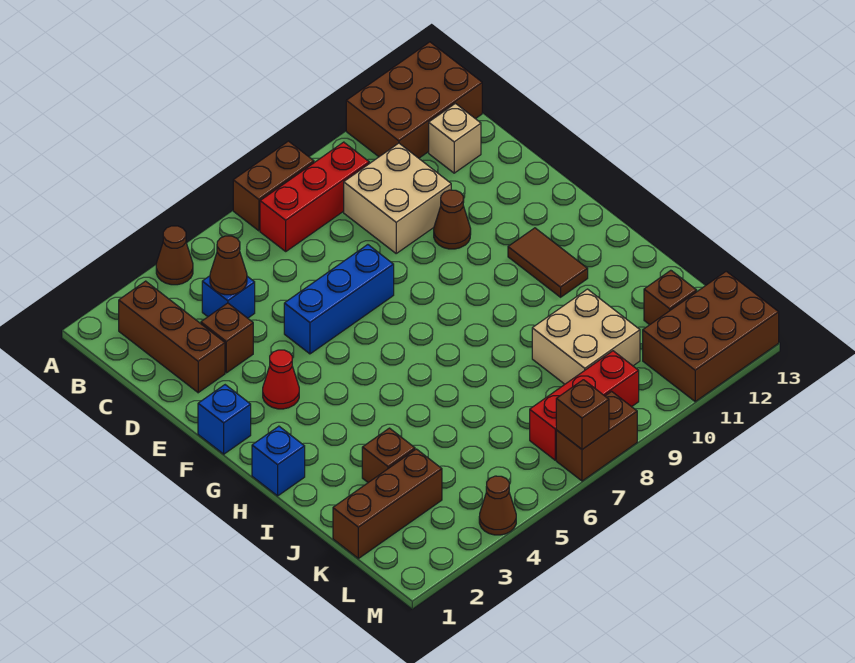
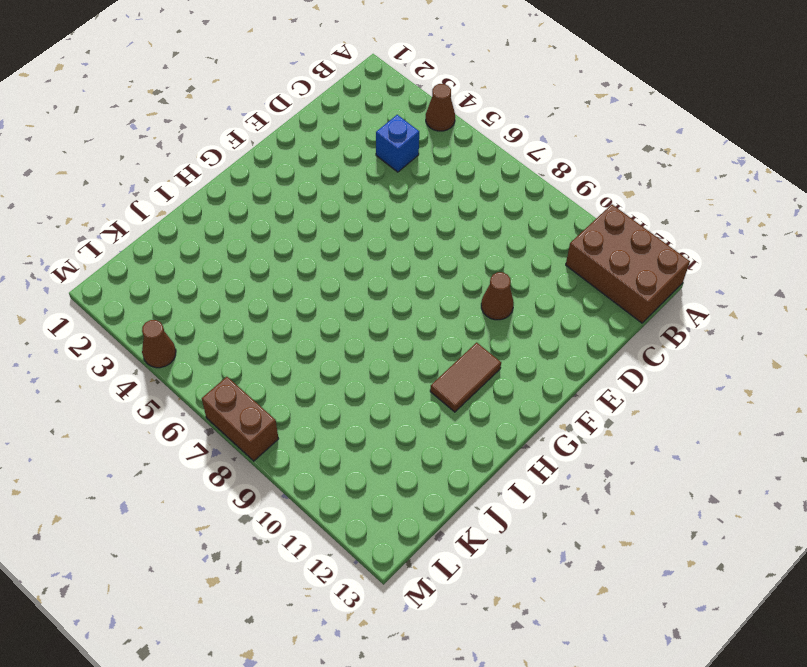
none -> brown 1x2 brick [233,141,314,231]
none -> brown 1x3 brick [119,281,225,393]
none -> red 1x3 brick [260,142,369,251]

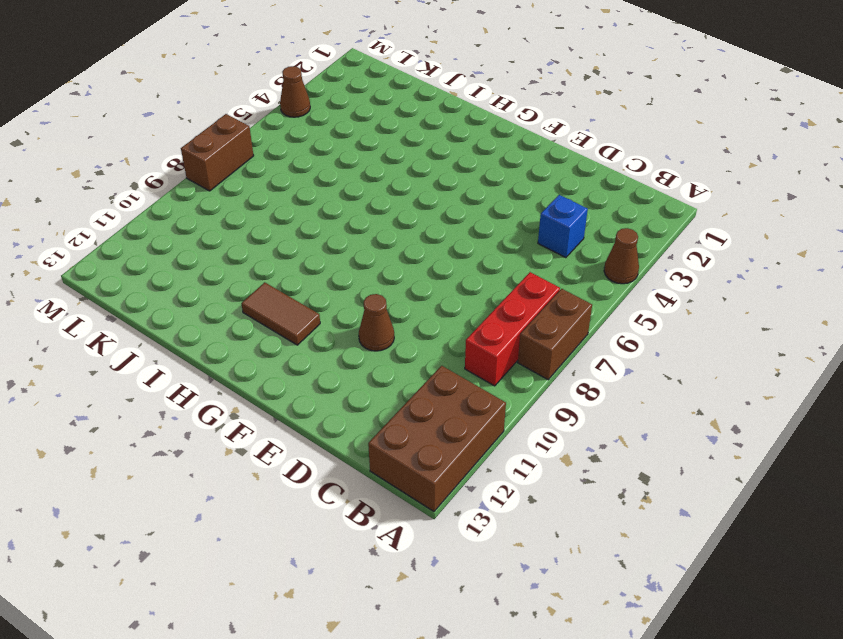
none -> brown 1x3 brick [119,281,225,393]
none -> tan 2x2 brick [344,143,451,253]
none -> tan 1x1 brick [429,104,481,173]

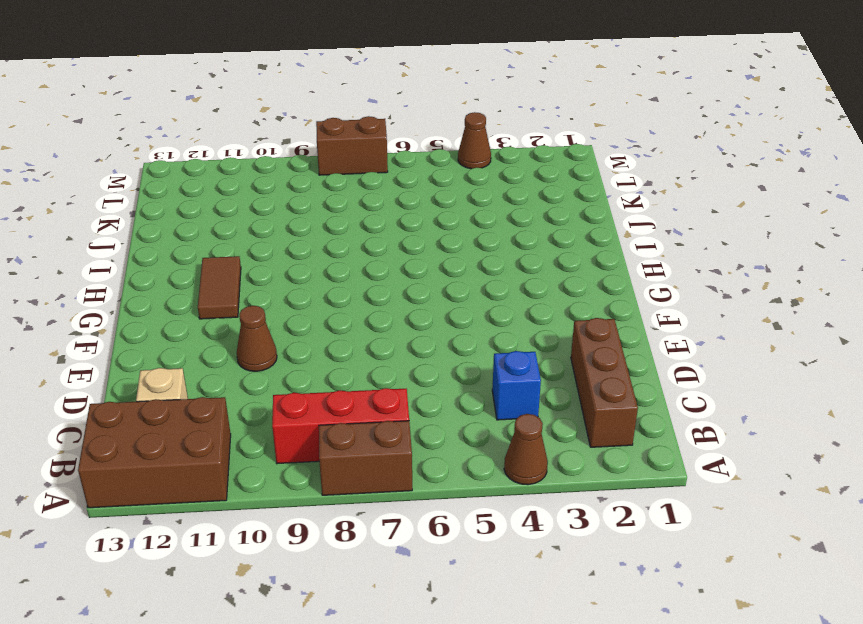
none -> tan 2x2 brick [344,143,451,253]
none -> brown 1x1 brick [201,303,253,373]
none -> blue 1x3 brick [284,245,394,354]

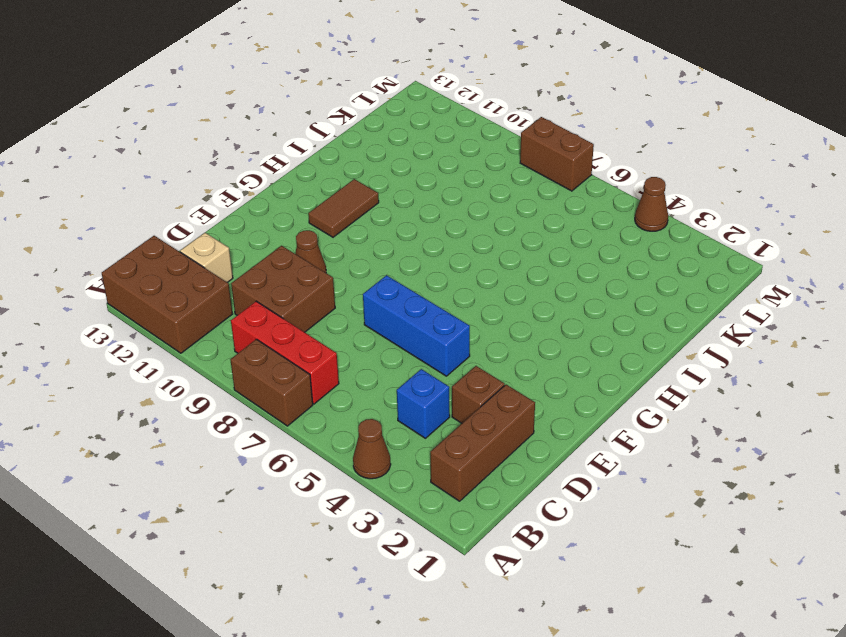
brown 2x2 brick [231,246,335,332] -> tan 2x2 brick [344,143,451,253]
none -> blue 1x1 brick [198,385,251,454]
none -> red 1x1 cone [263,350,299,409]
none -> blue 1x1 brick [252,426,305,496]

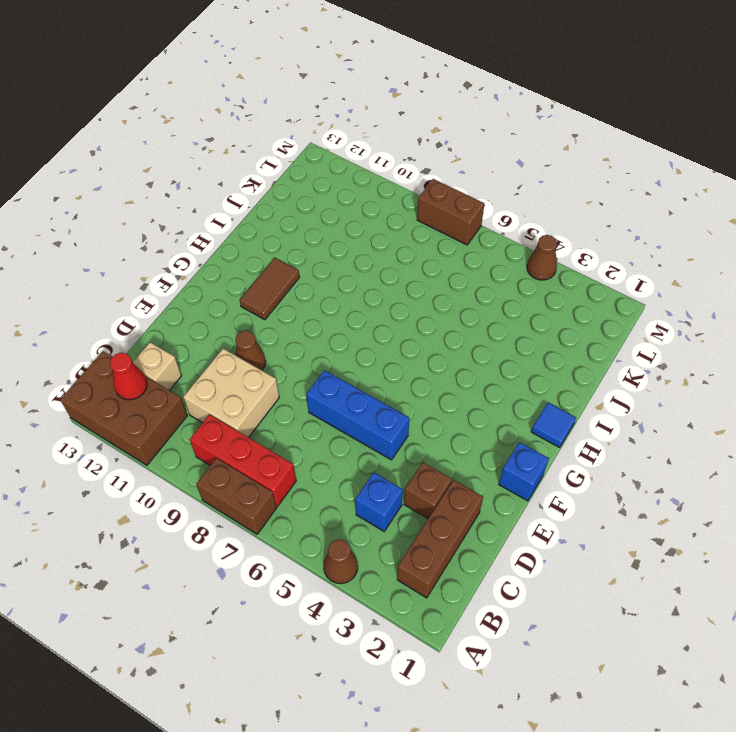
red 1x1 cone [110,353,147,400] -> red 1x1 cone moved to [263,350,299,409]
blue 1x1 tile [531,403,576,447] -> blue 1x1 brick [252,426,305,496]
none -> brown 1x1 brick [362,428,415,482]
none -> tan 2x2 brick [532,289,640,384]
none -> brown 1x3 brick [333,449,442,558]

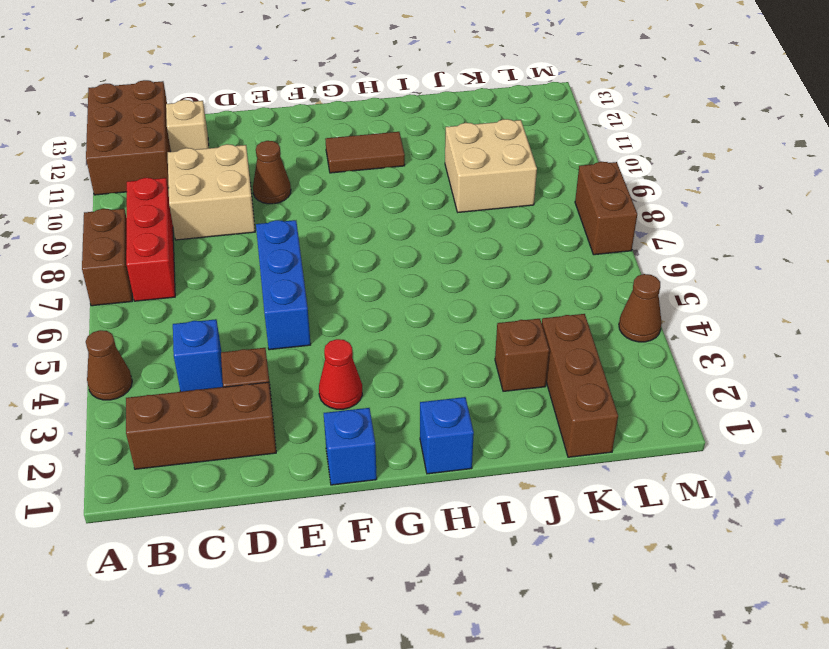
none -> brown 1x1 brick [644,270,697,325]
none -> red 1x3 brick [530,351,639,460]
none -> brown 2x3 brick [643,271,779,401]

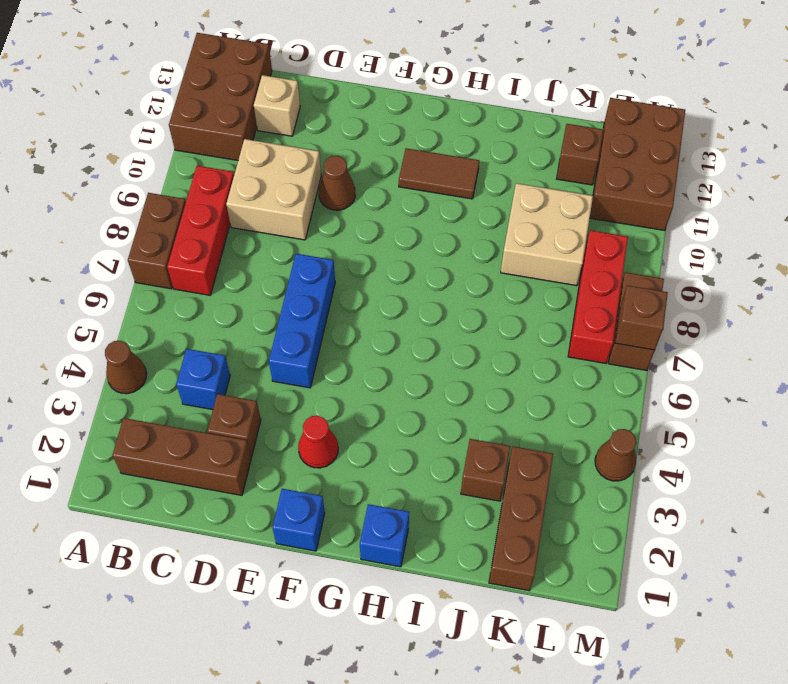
none -> brown 1x1 cone [210,236,247,295]

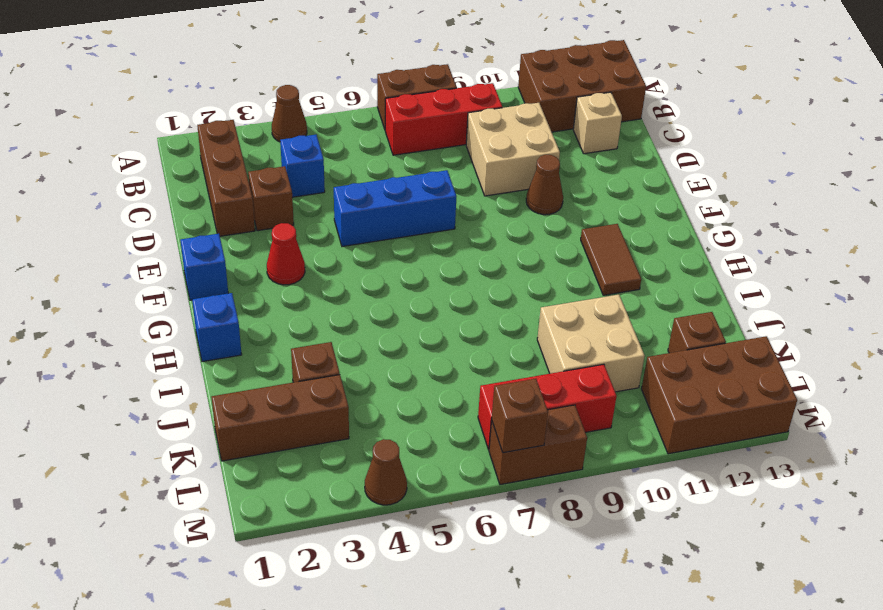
none -> brown 1x1 cone [210,236,247,295]

